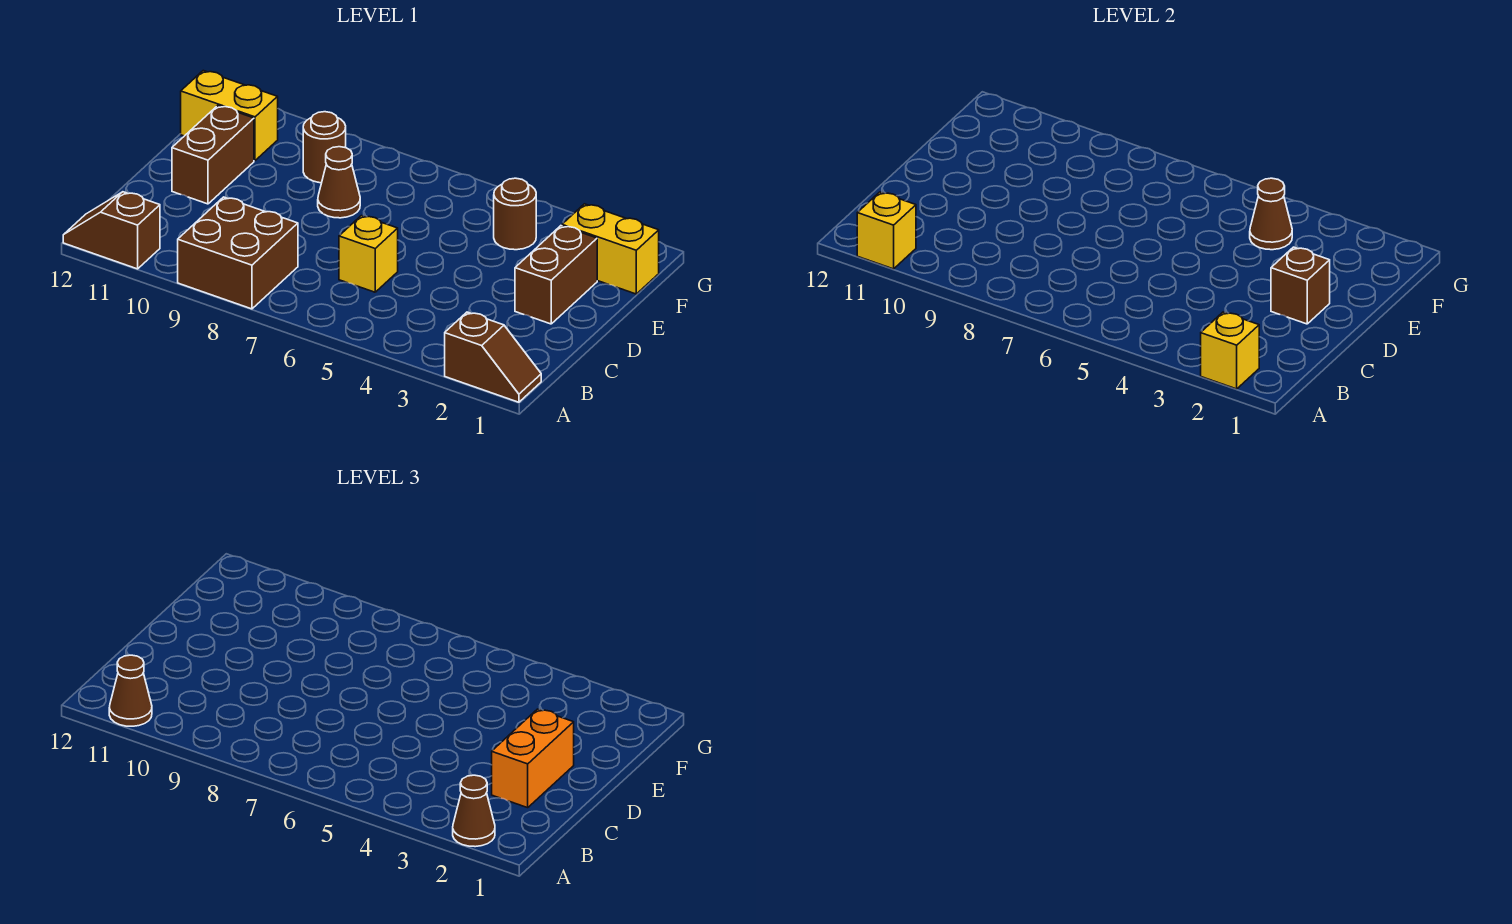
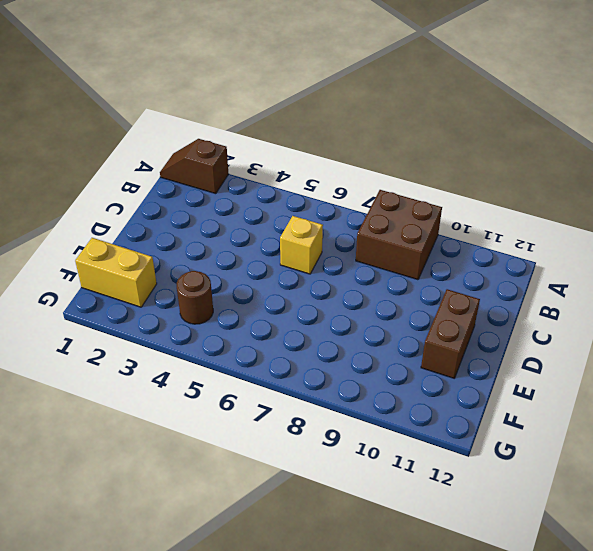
none -> brown 1x2 slope [63,192,160,269]
none -> brown 1x2 brick [515,226,597,324]
none -> brown 1x1 cone [318,147,360,218]

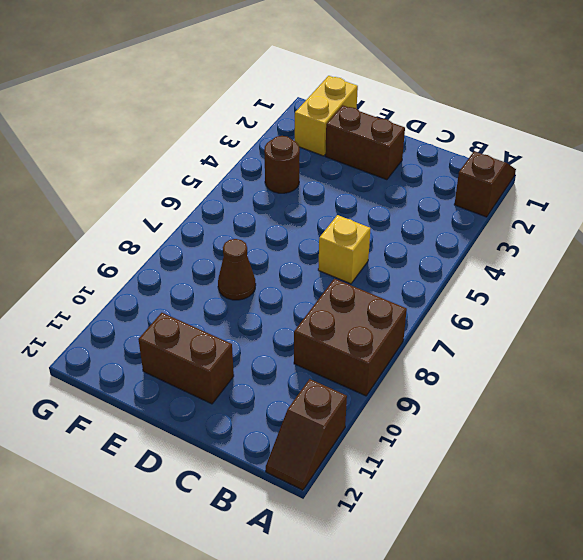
none -> brown 1x1 round brick [303,112,346,183]
none -> yellow 1x2 brick [181,71,278,161]
none -> yellow 1x1 brick [1201,312,1259,389]

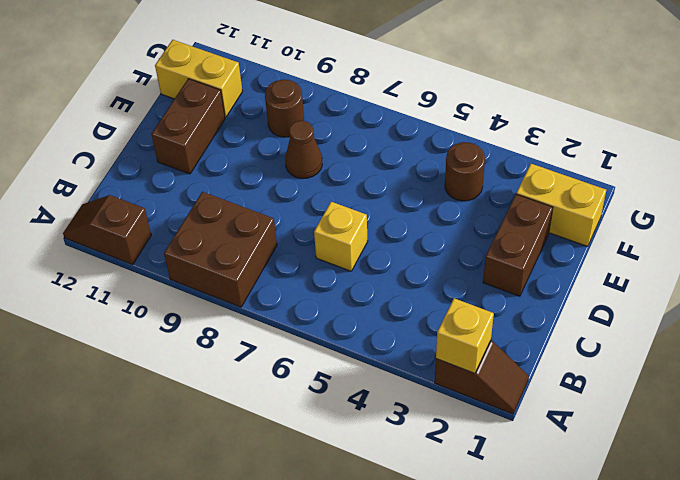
none -> yellow 1x1 brick [857,192,916,269]
none -> brown 1x1 brick [1271,247,1330,324]
none -> brown 1x1 cone [1250,178,1292,250]

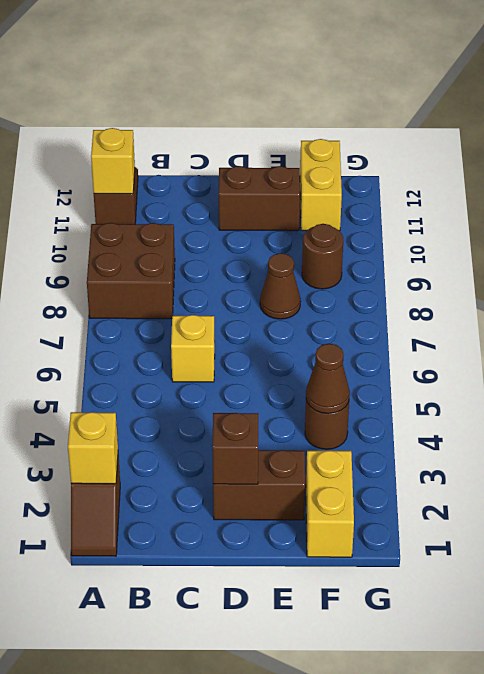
none -> brown 1x1 cone [453,775,495,847]
none -> brown 1x1 cone [109,655,152,726]
none -> orange 1x2 brick [492,709,574,808]

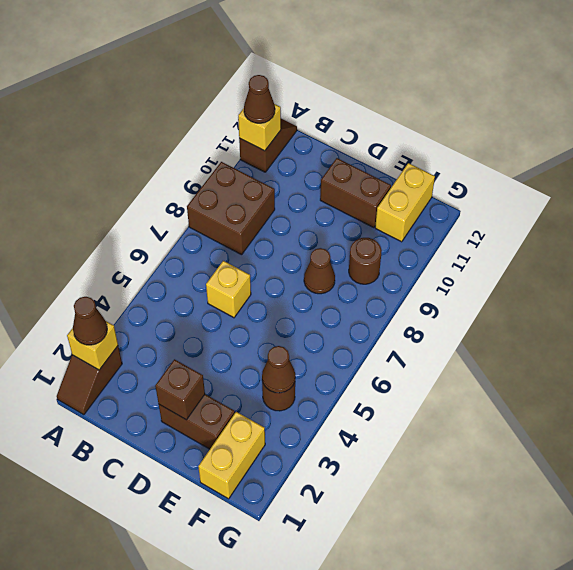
none -> orange 1x2 brick [492,709,574,808]

